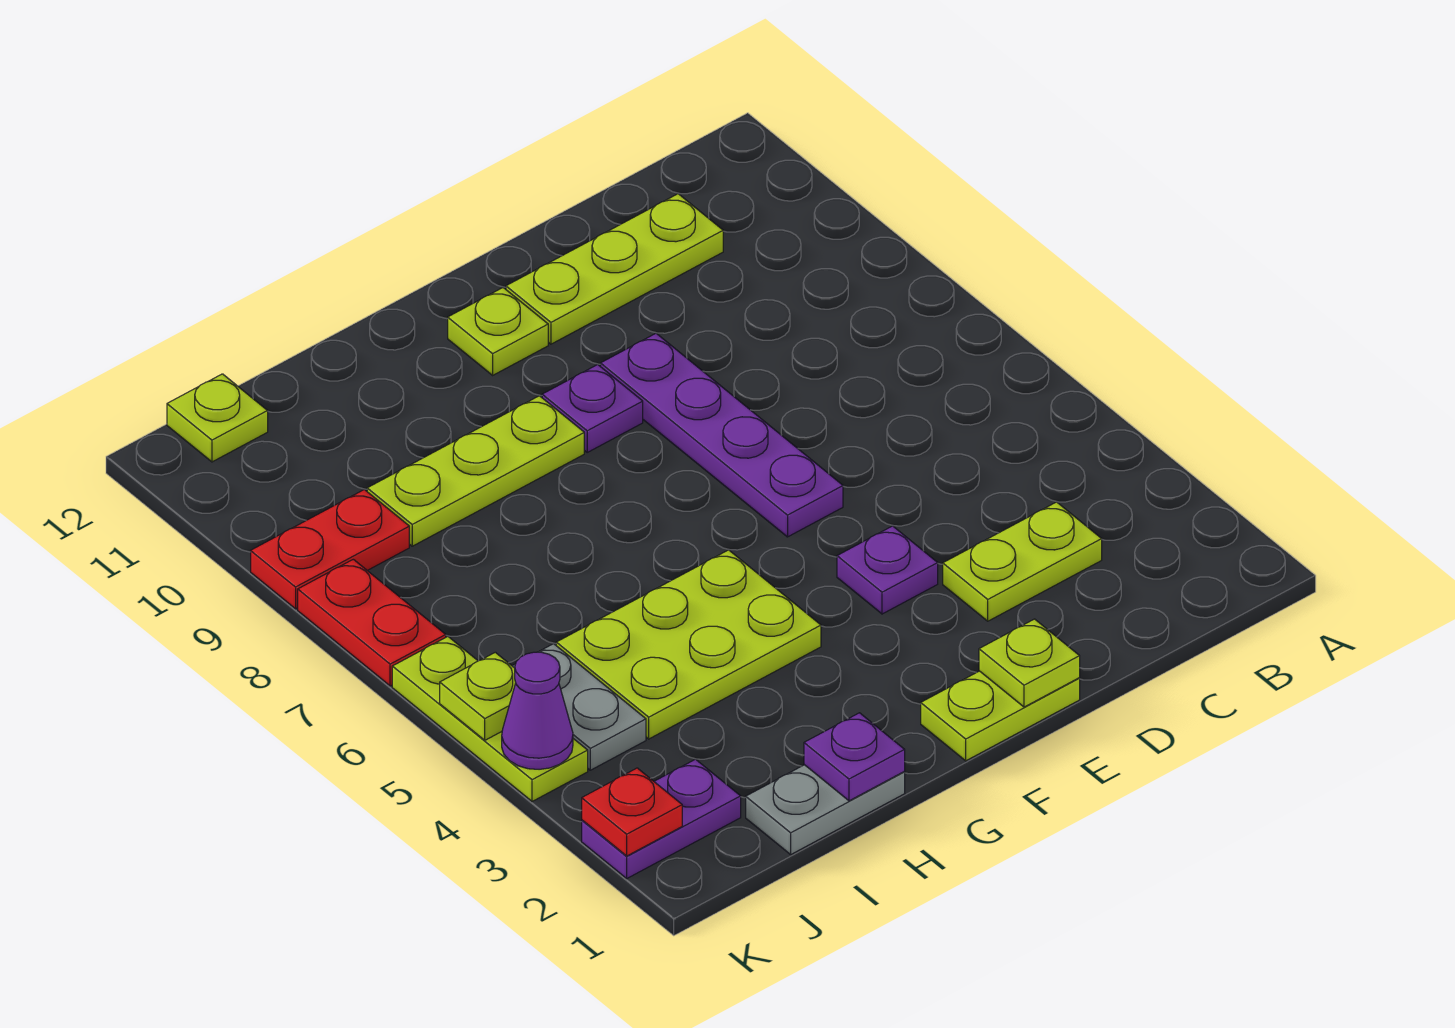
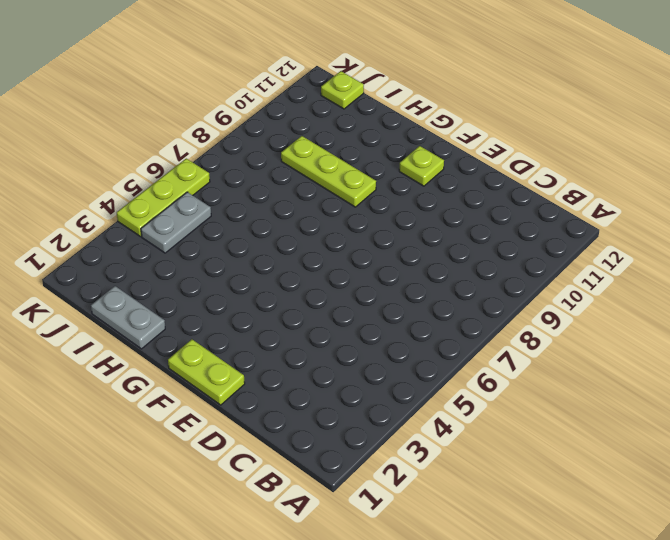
none -> lime 1x2 plate [943,502,1102,621]
none -> lime 1x3 plate [506,194,723,344]
none -> purple 1x1 plate [837,526,938,614]

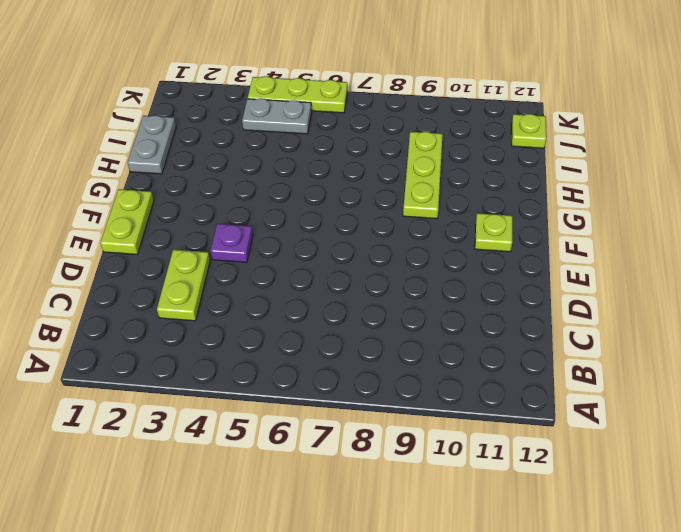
none -> lime 1x3 plate [506,194,723,344]
none -> purple 1x4 plate [601,334,843,537]
none -> purple 1x1 plate [542,365,643,452]

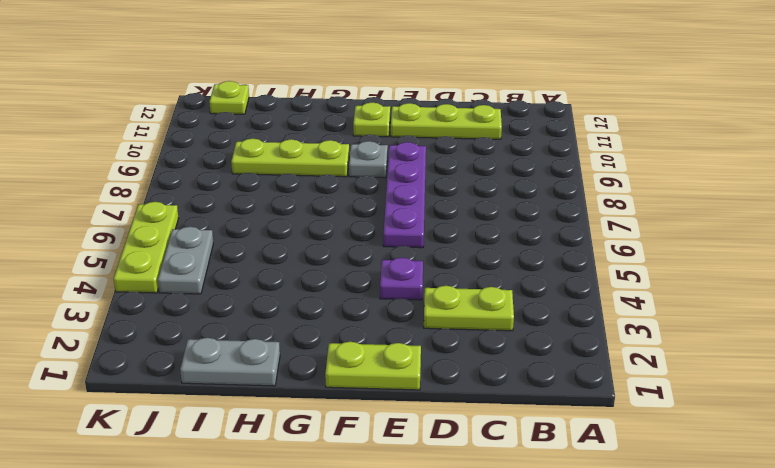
grey 1x1 plate [349,141,388,178] -> purple 1x1 plate [542,365,643,452]
none -> lime 2x3 plate [556,550,821,739]
none -> purple 1x2 plate [582,759,741,878]
none -> red 1x2 plate [251,490,409,609]

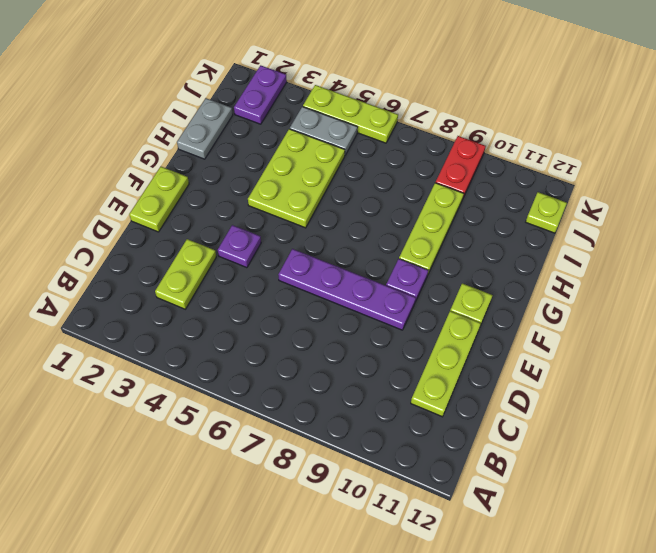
none -> red 1x2 plate [298,559,446,686]
none -> lime 1x1 plate [979,619,1080,707]
none -> purple 1x1 plate [804,713,905,801]

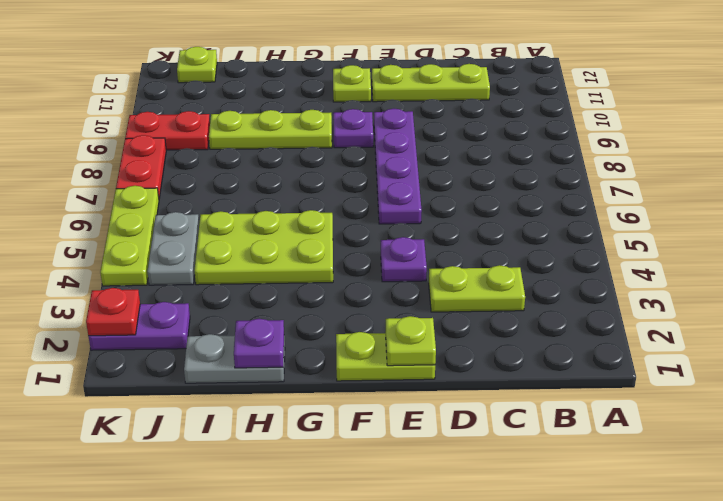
none -> purple 1x1 cone [502,652,573,769]
none -> lime 1x1 plate [440,652,516,740]

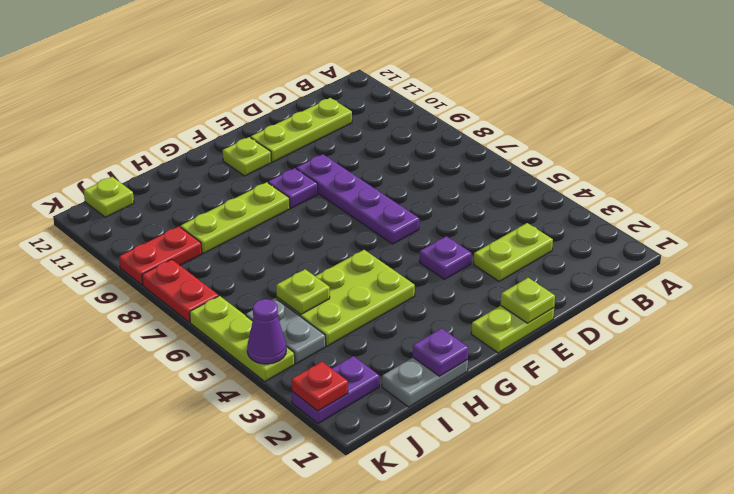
lime 1x1 plate [276,269,330,314] -> lime 1x1 plate moved to [440,652,516,740]

